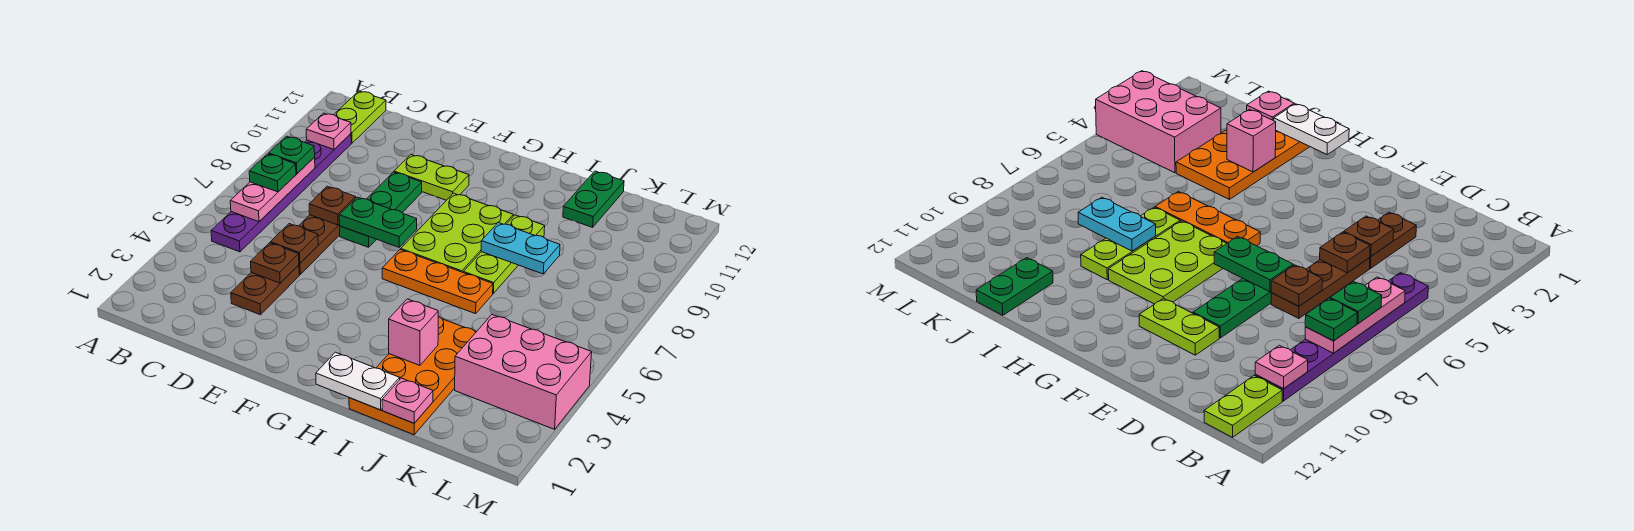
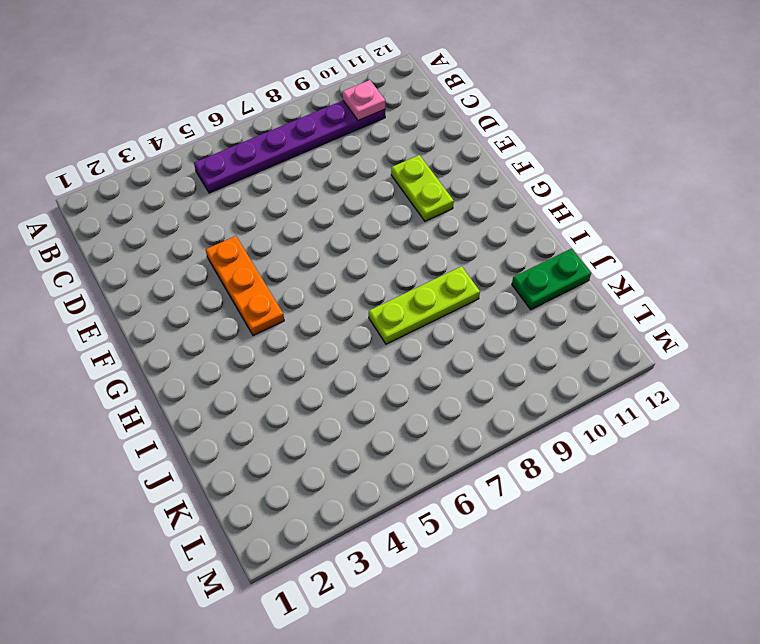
orange 1x3 plate [205,236,284,336] -> orange 1x3 plate moved to [382,250,493,314]
none -> lime 1x2 plate [334,91,386,143]
none -> brown 1x2 plate [231,265,299,315]
none -> brown 1x3 plate [299,215,340,275]

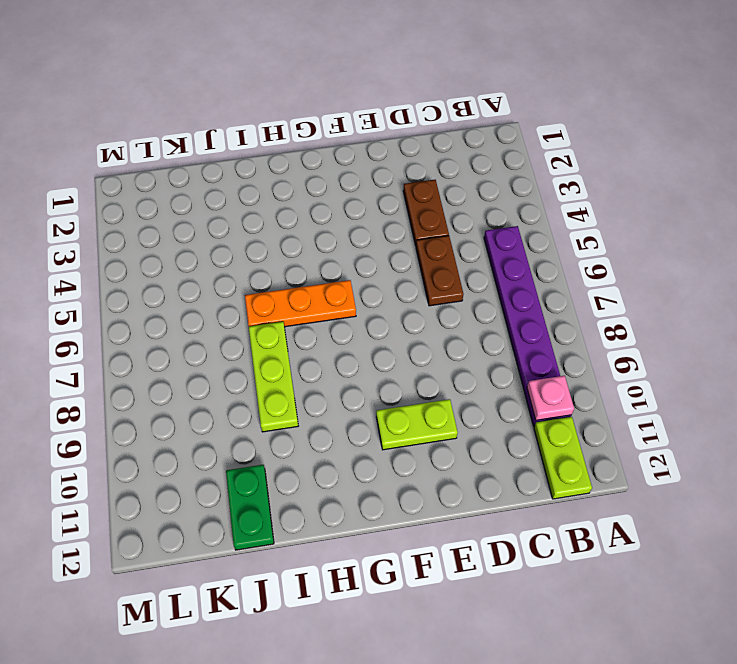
brown 1x2 plate [416,236,463,306] -> brown 1x3 plate [299,215,340,275]
none -> green 1x3 plate [340,172,422,247]
none -> lime 2x3 plate [401,193,513,272]
none -> orange 2x4 plate [349,316,476,435]

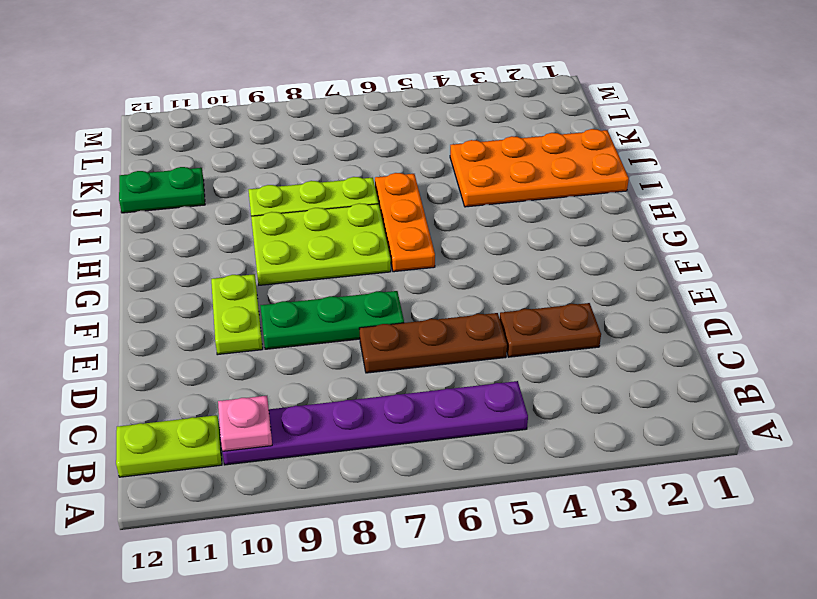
none -> pink 2x3 brick [455,315,592,429]
none -> pink 1x3 plate [230,157,315,222]
none -> brown 1x1 plate [251,243,299,283]

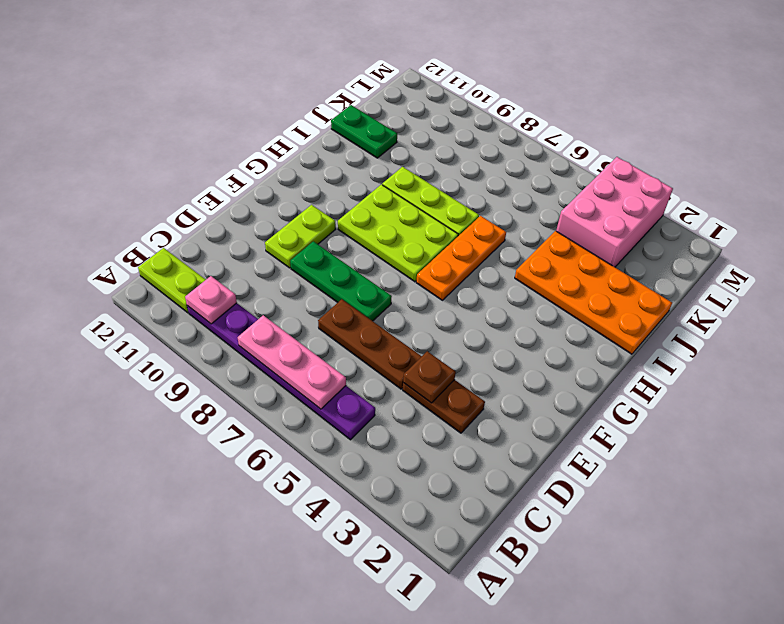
none -> brown 1x1 plate [270,224,318,264]
none -> brown 1x1 plate [309,186,356,225]
none -> green 1x2 plate [339,197,417,247]

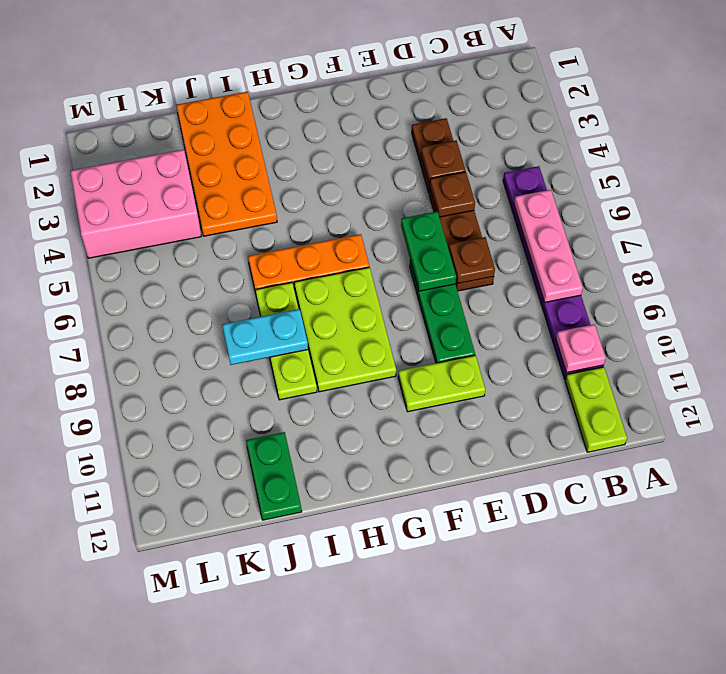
green 1x2 plate [401,211,456,291] -> green 1x2 plate turned to [339,197,417,247]
none -> white 1x2 plate [316,352,400,410]
none -> pink 1x1 brick [389,299,438,365]
none -> pink 1x1 plate [382,378,433,423]

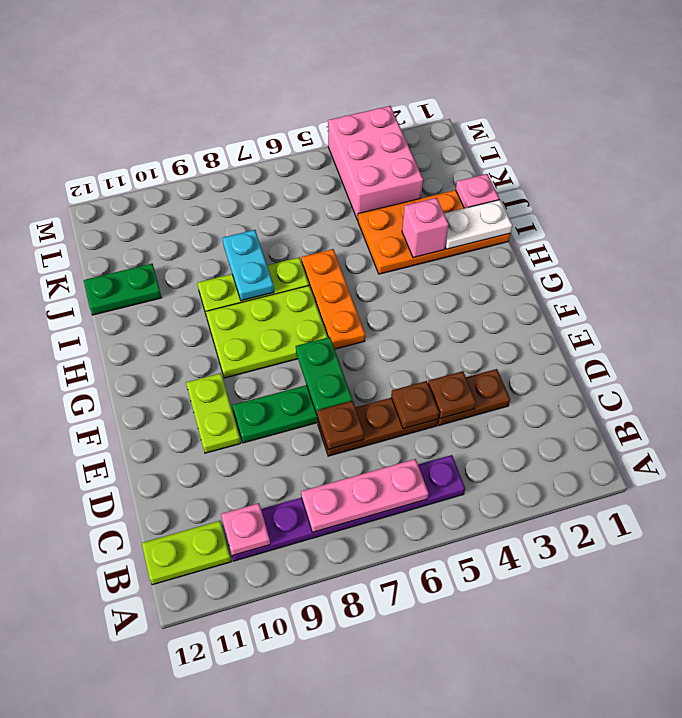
white 1x2 plate [444,200,512,249] -> white 1x2 plate turned to [316,352,400,410]
none -> green 1x1 plate [249,154,296,192]
none -> green 1x1 plate [269,136,315,174]

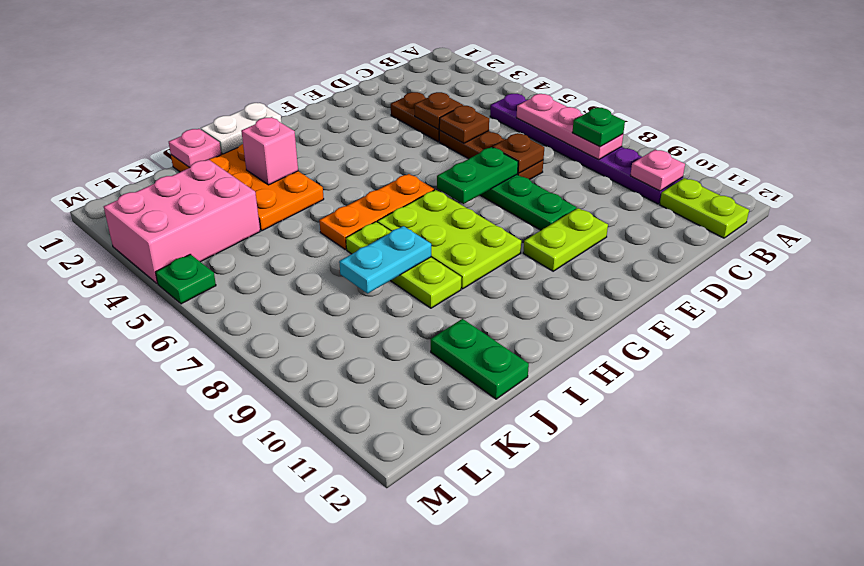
green 1x1 plate [156,254,216,304] -> green 1x1 plate moved to [249,154,296,192]

